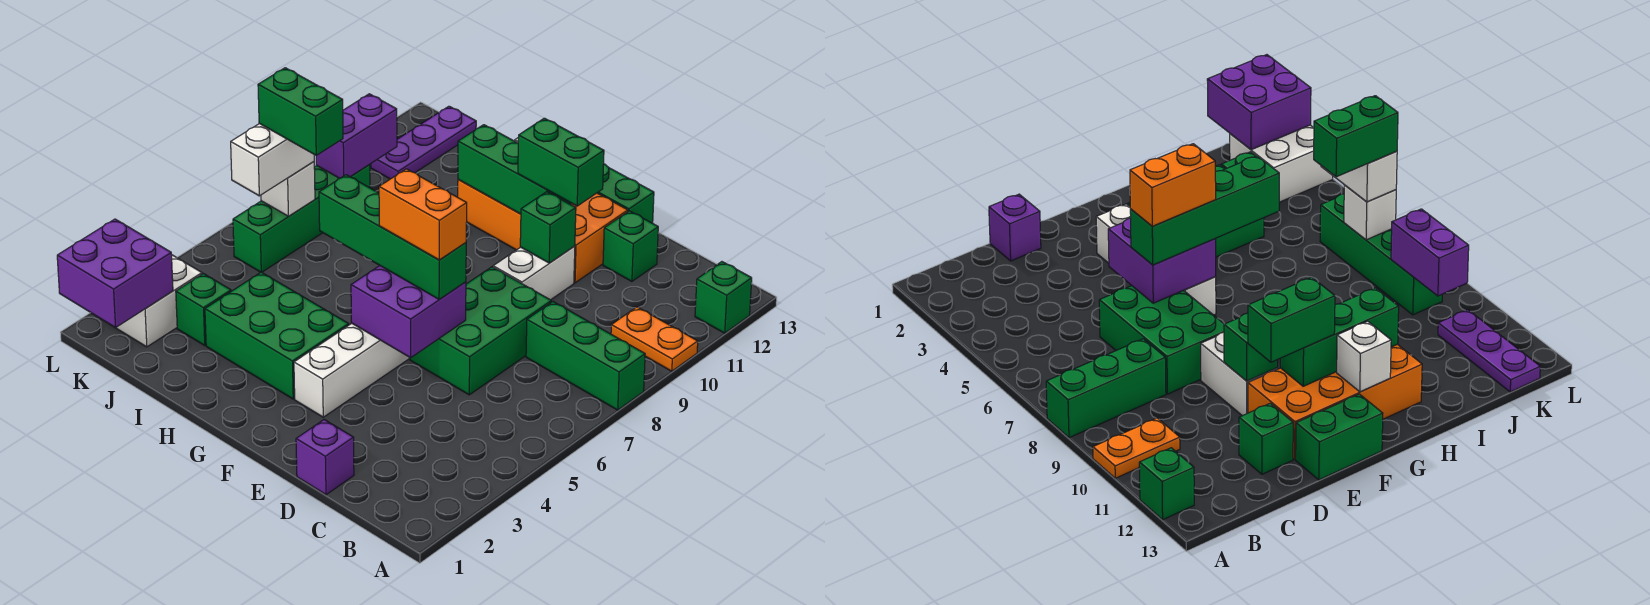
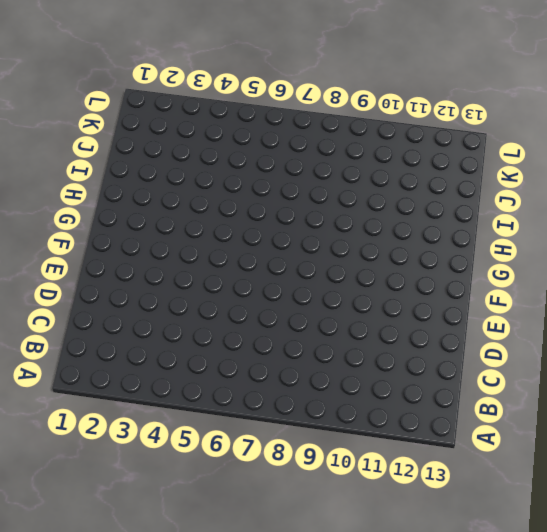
none -> green 1x3 brick [526,302,645,410]
none -> orange 1x2 plate [611,307,698,371]
none -> green 1x1 brick [695,262,752,333]

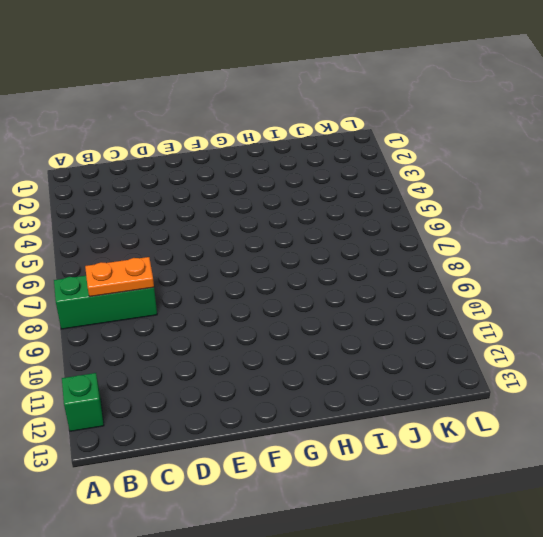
orange 1x2 plate [85,257,154,297] -> orange 1x2 plate moved to [611,307,698,371]
none -> purple 1x1 brick [296,420,354,495]
none -> green 2x3 brick [410,267,551,395]
none -> green 1x1 brick [603,211,658,281]

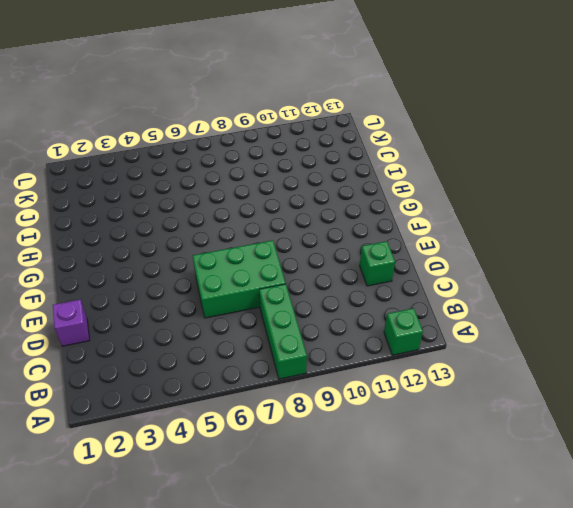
none -> orange 1x2 plate [611,307,698,371]
none -> white 1x2 brick [493,246,575,300]
none -> orange 2x4 brick [458,180,628,283]

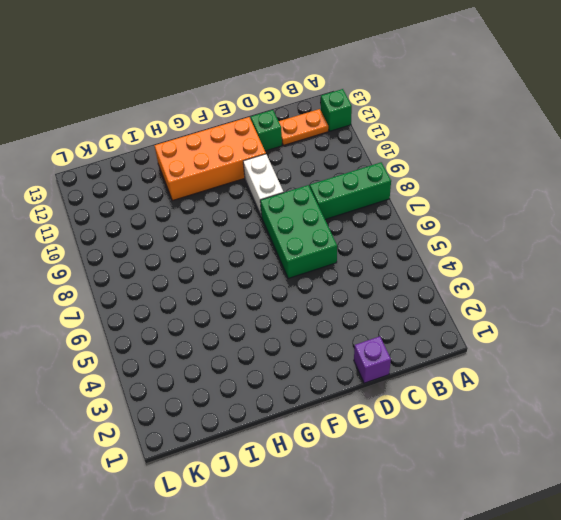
orange 1x2 plate [279,109,328,145] -> orange 1x2 plate moved to [611,307,698,371]
none -> green 1x2 brick [598,164,654,223]
none -> white 1x4 brick [294,323,410,417]
none -> green 2x3 brick [205,272,349,399]

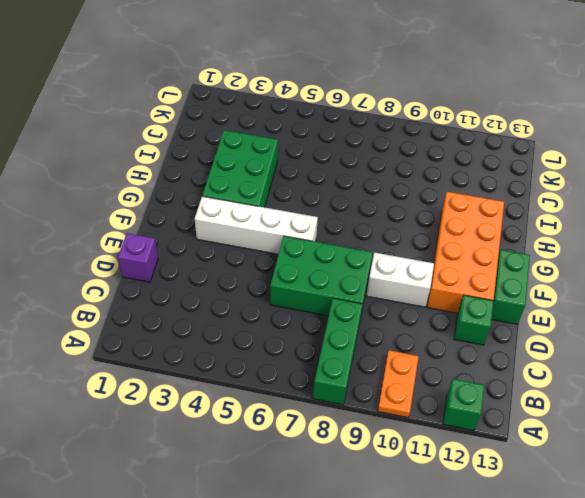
none -> green 1x1 brick [176,274,231,346]
none -> white 2x2 brick [116,255,202,347]
none -> green 1x4 brick [233,164,370,272]

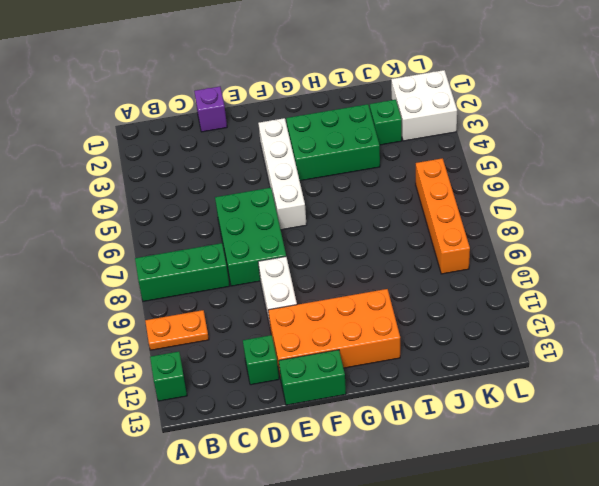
orange 1x4 brick [416,158,470,274] -> green 1x4 brick [233,164,370,272]
none -> purple 1x3 plate [371,106,476,179]
none -> purple 2x2 brick [351,266,466,358]
none -> green 1x1 brick [520,192,576,263]

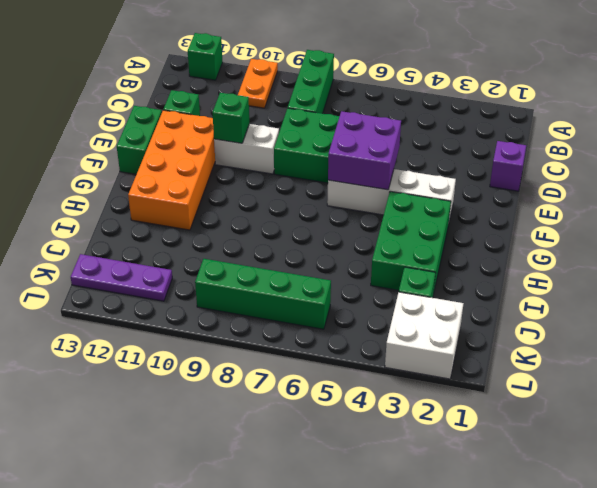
none -> green 1x3 brick [458,125,571,214]
none -> white 1x1 brick [1337,321,1391,392]
none -> purple 2x2 brick [57,219,173,328]

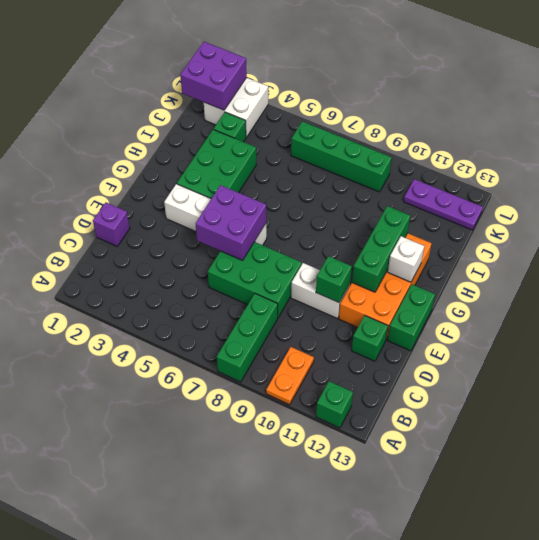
none -> white 1x1 brick [261,162,315,216]
none -> purple 1x2 brick [316,94,397,178]
none -> green 1x4 brick [319,175,466,300]

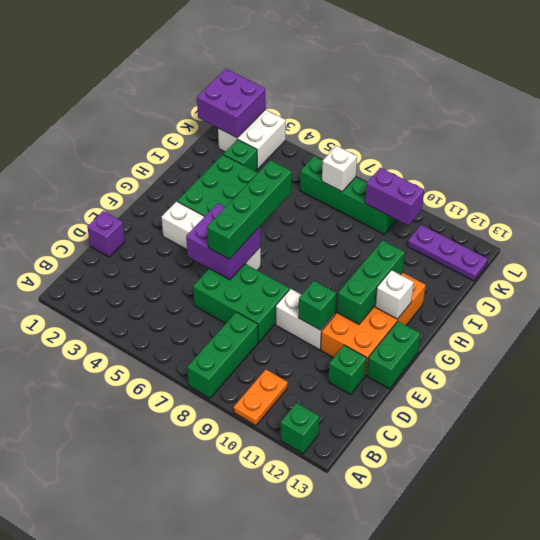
none -> green 1x2 brick [518,118,604,206]
none -> white 1x2 brick [231,124,314,196]
none -> orange 1x2 brick [379,169,467,260]

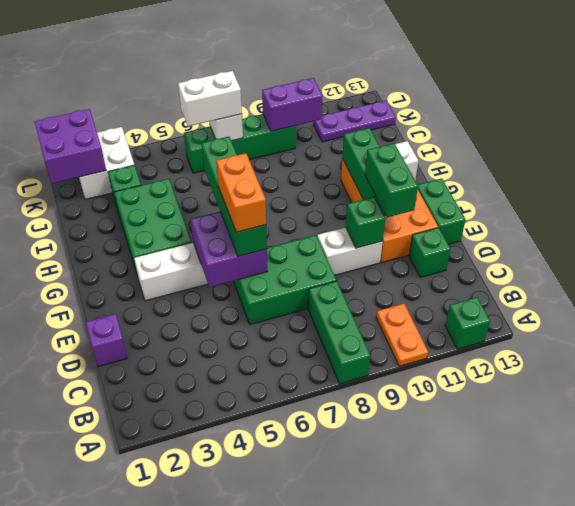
none -> green 1x2 brick [258,68,343,156]

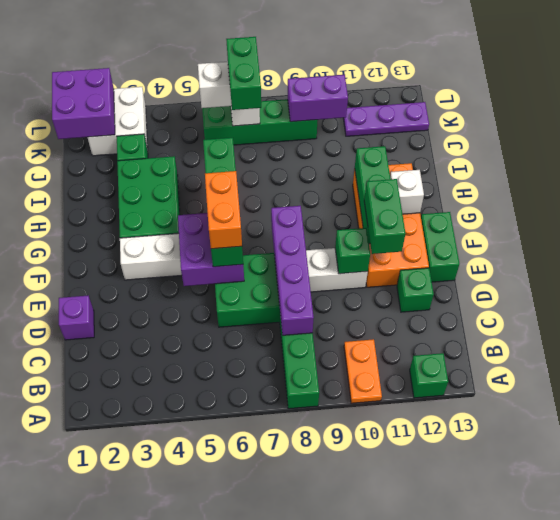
purple 1x4 brick [271,206,314,335] -> none

